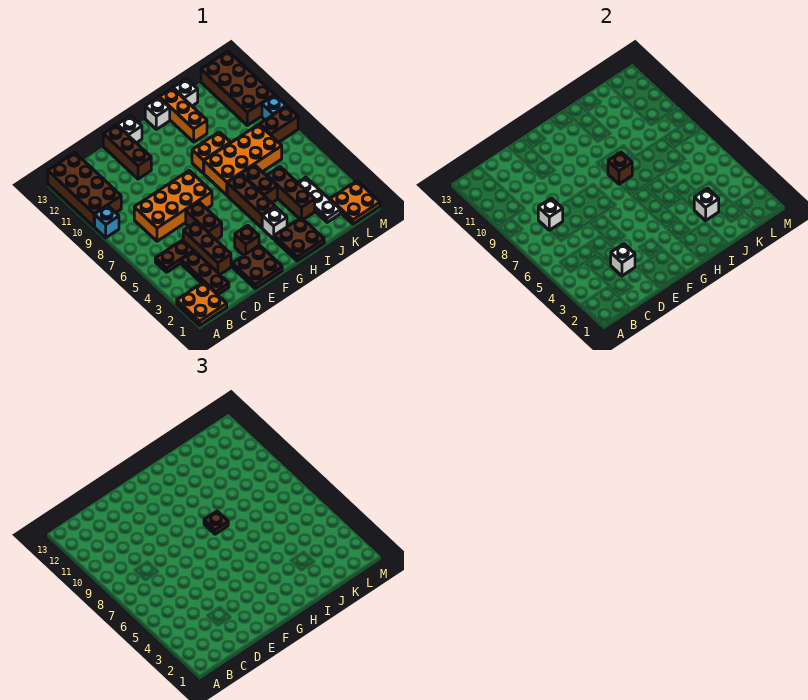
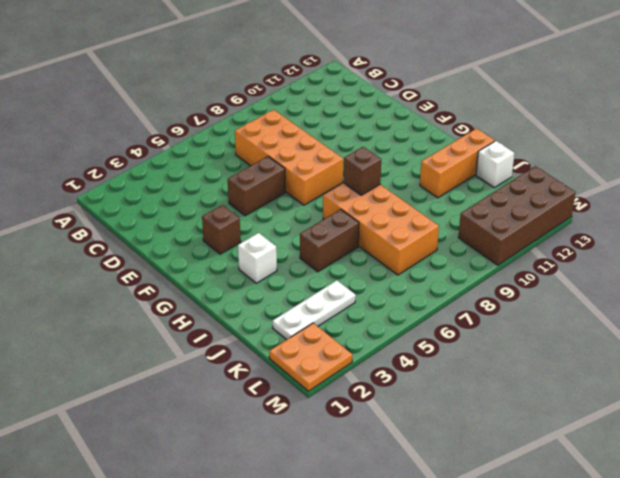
none -> orange 2x2 plate [177,282,227,325]
none -> cyan 1x1 brick [95,206,119,238]
none -> brown 2x4 brick [47,153,121,227]
none -> brown 1x2 plate [155,240,194,272]

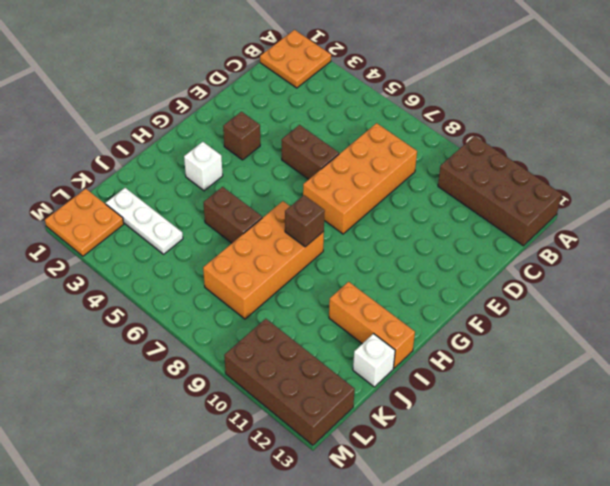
none -> cyan 1x1 brick [95,206,119,238]
none -> brown 1x2 plate [155,240,194,272]
none -> brown 1x3 plate [181,251,229,295]
none -> brown 1x3 brick [183,222,231,274]

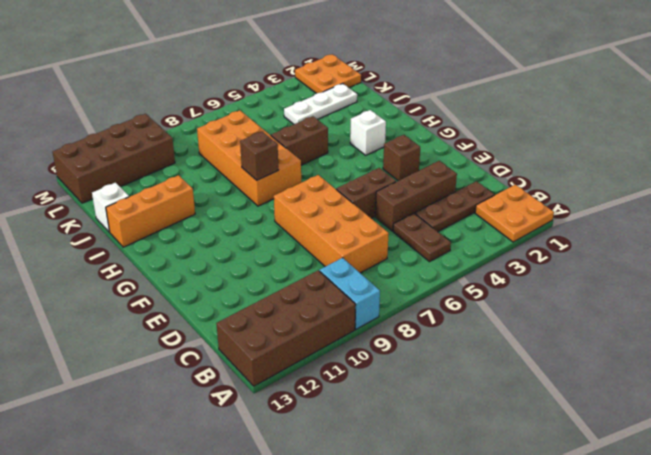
cyan 1x2 brick [320,258,380,329] -> cyan 1x1 brick [95,206,119,238]
none -> brown 2x2 plate [232,245,282,288]
none -> brown 1x3 brick [103,125,151,179]
none -> white 1x1 brick [118,116,142,143]
none -> brown 2x2 plate [274,218,324,261]

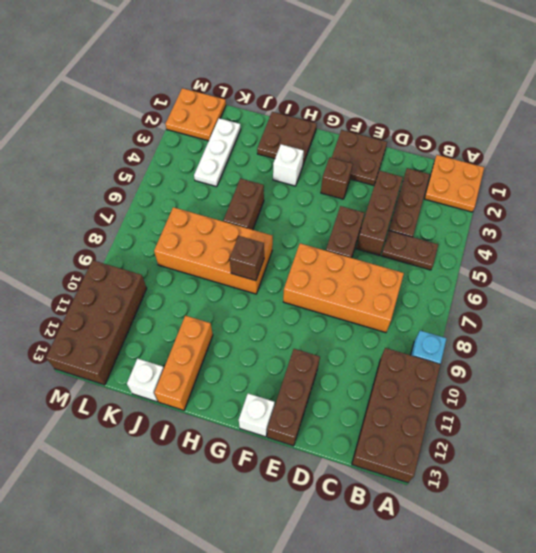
none -> brown 1x3 brick [227,174,275,228]
none -> orange 1x2 brick [192,132,231,173]
none -> white 1x1 brick [145,97,170,129]
none -> brown 1x3 brick [267,167,315,219]

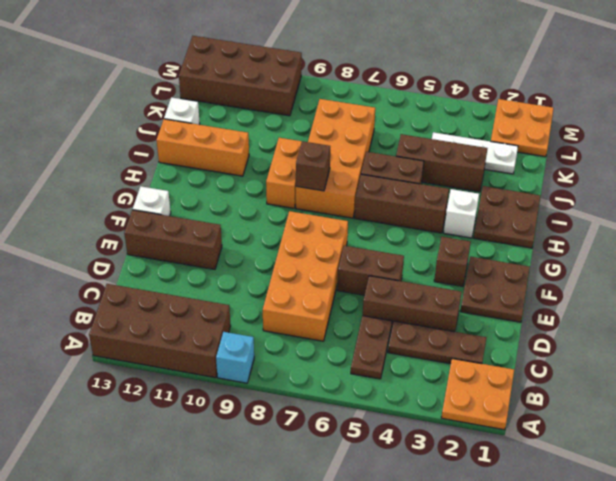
none -> white 1x1 brick [145,97,170,129]
none -> brown 1x2 brick [260,106,298,143]
none -> cyan 1x1 brick [262,95,286,120]
none -> white 1x1 brick [538,198,563,230]

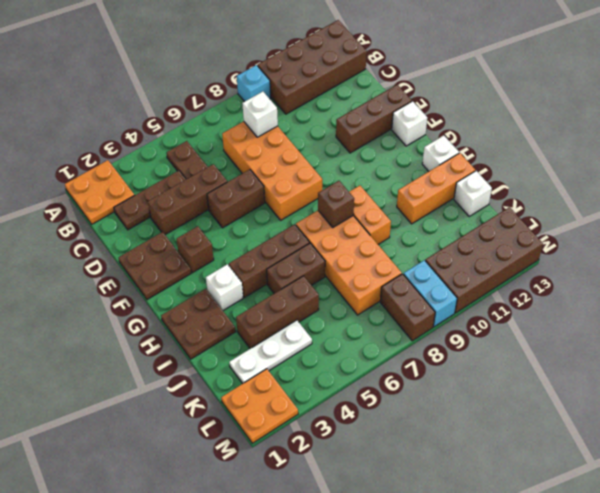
cyan 1x2 brick [403,260,457,327] -> cyan 1x1 brick [262,95,286,120]
none -> white 1x1 brick [611,244,635,276]
none -> white 1x1 brick [694,188,719,221]
none -> brown 1x1 plate [204,511,228,534]

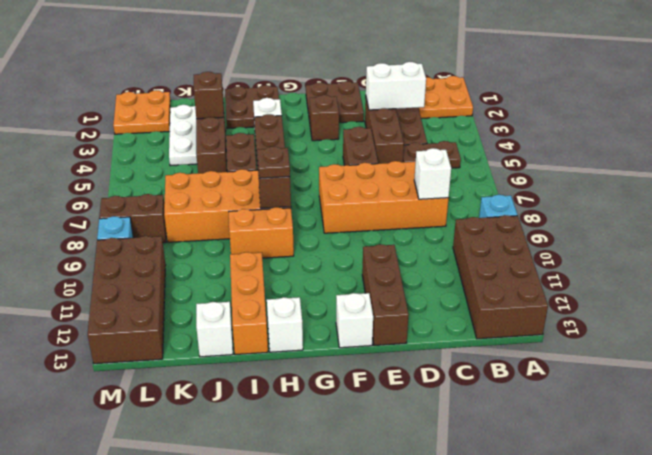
white 1x2 brick [366,62,426,110] -> white 1x1 brick [611,244,635,276]
brown 1x1 brick [194,72,224,119] -> white 1x1 brick [694,188,719,221]

